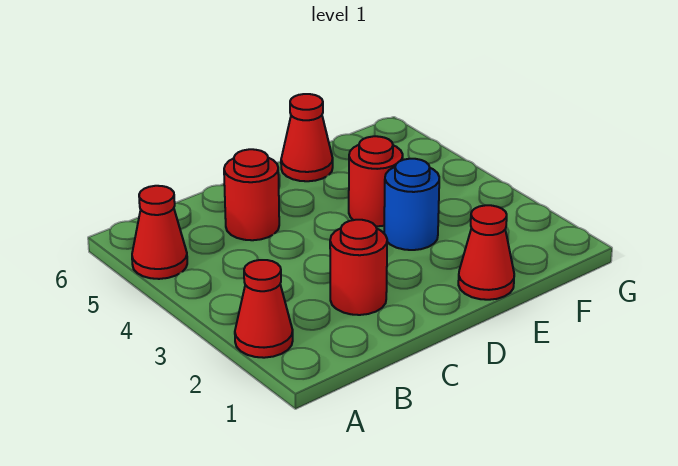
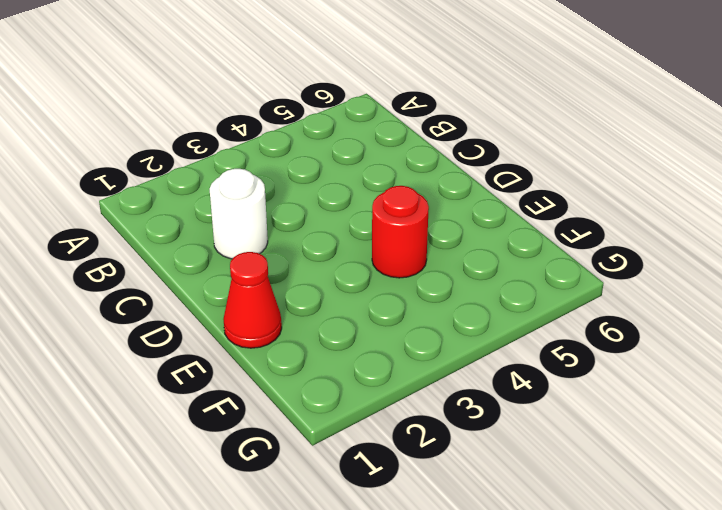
white 1x1 round brick [210,169,268,259] -> red 1x1 round brick [330,220,387,315]
none -> red 1x1 cone [235,260,293,358]
none -> red 1x1 cone [132,186,187,279]

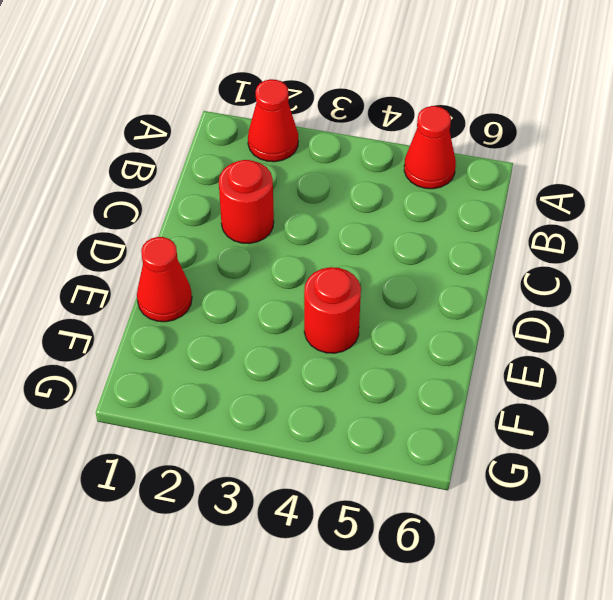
none -> red 1x1 round brick [224,149,279,240]
none -> blue 1x1 round brick [384,159,439,250]

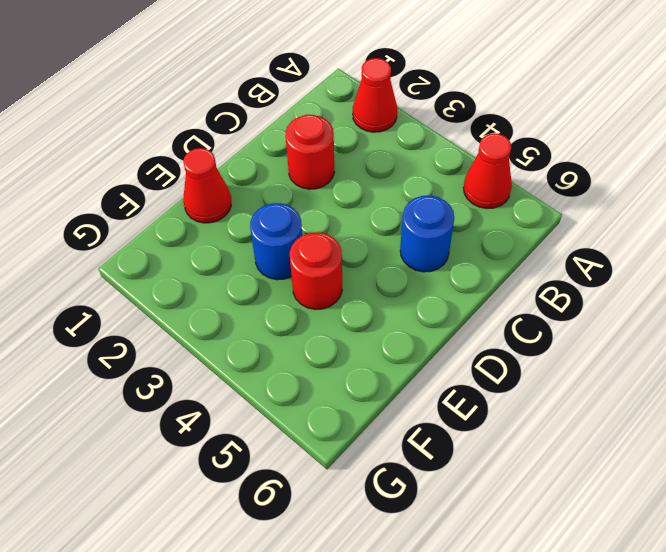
blue 1x1 round brick [400,195,454,272] -> red 1x1 round brick [224,149,279,240]
none -> red 1x1 cone [281,94,333,181]

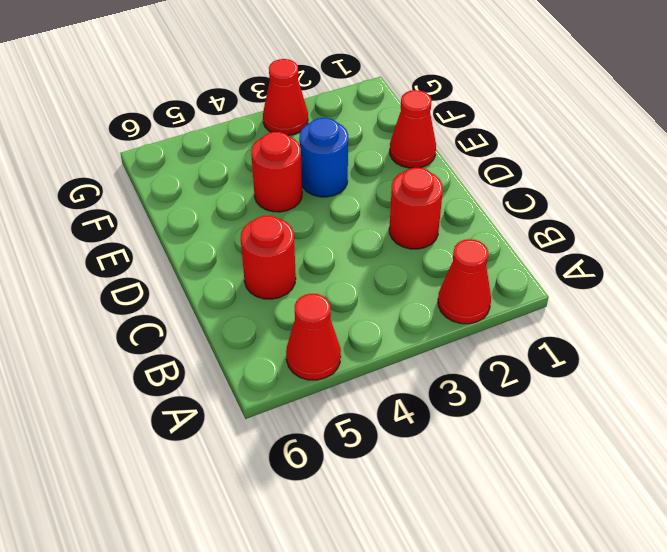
red 1x1 cone [263,59,308,136] -> red 1x1 cone moved to [281,94,333,181]

